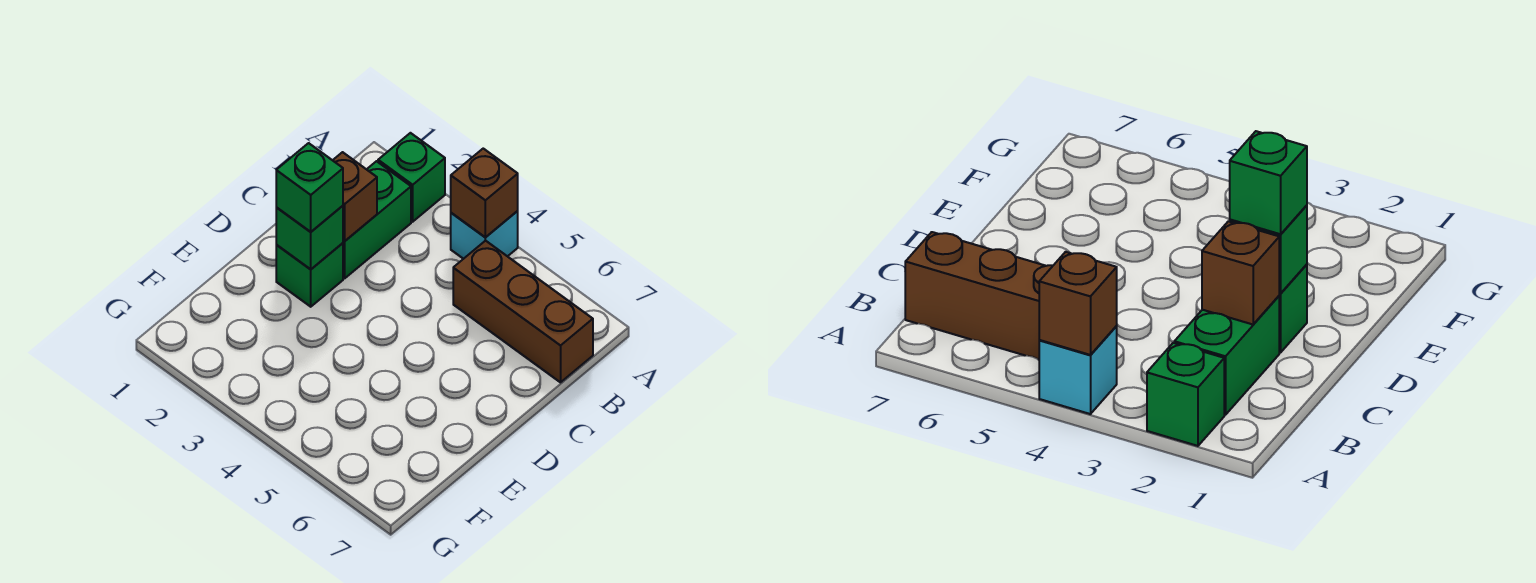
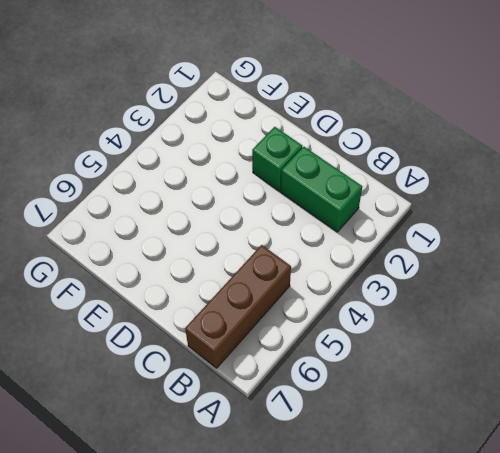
none -> green 1x1 brick [378,133,445,222]
none -> cyan 1x1 brick [451,211,518,259]

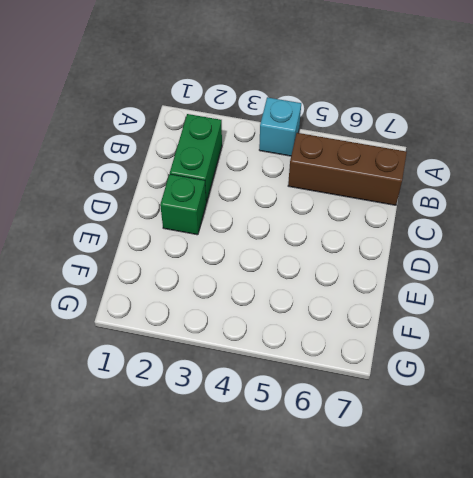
none -> green 1x1 brick [378,133,445,222]
none -> brown 1x1 brick [451,149,518,237]

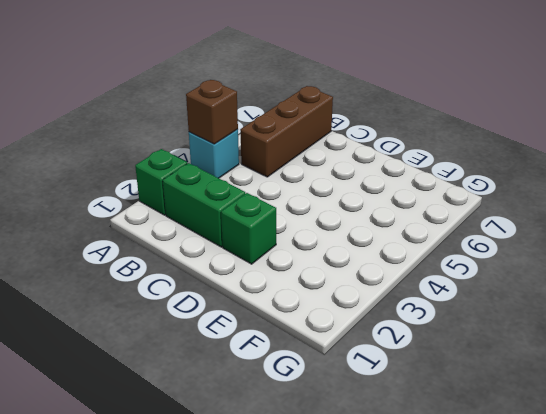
none -> brown 1x1 brick [333,152,377,241]
none -> green 1x1 brick [276,206,343,269]

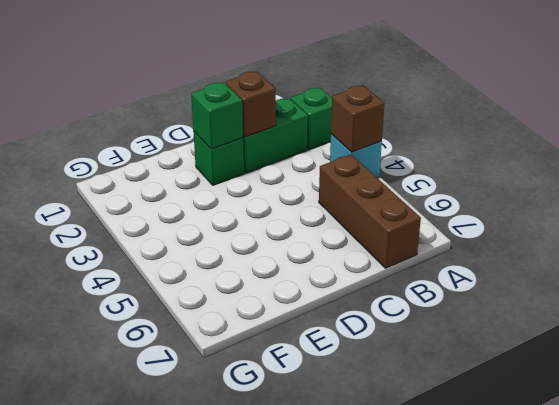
none -> green 1x1 brick [276,143,343,232]

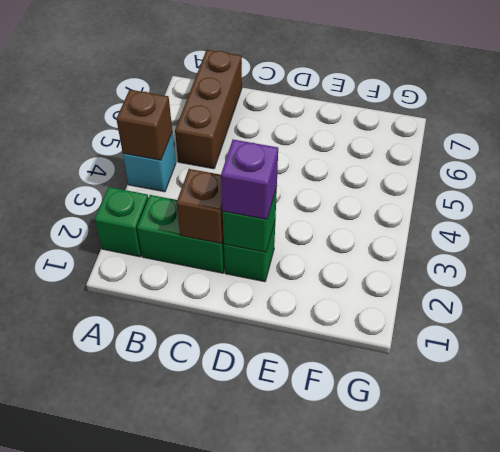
purple 1x1 brick [221,140,278,219] -> green 1x1 brick [276,143,343,232]

